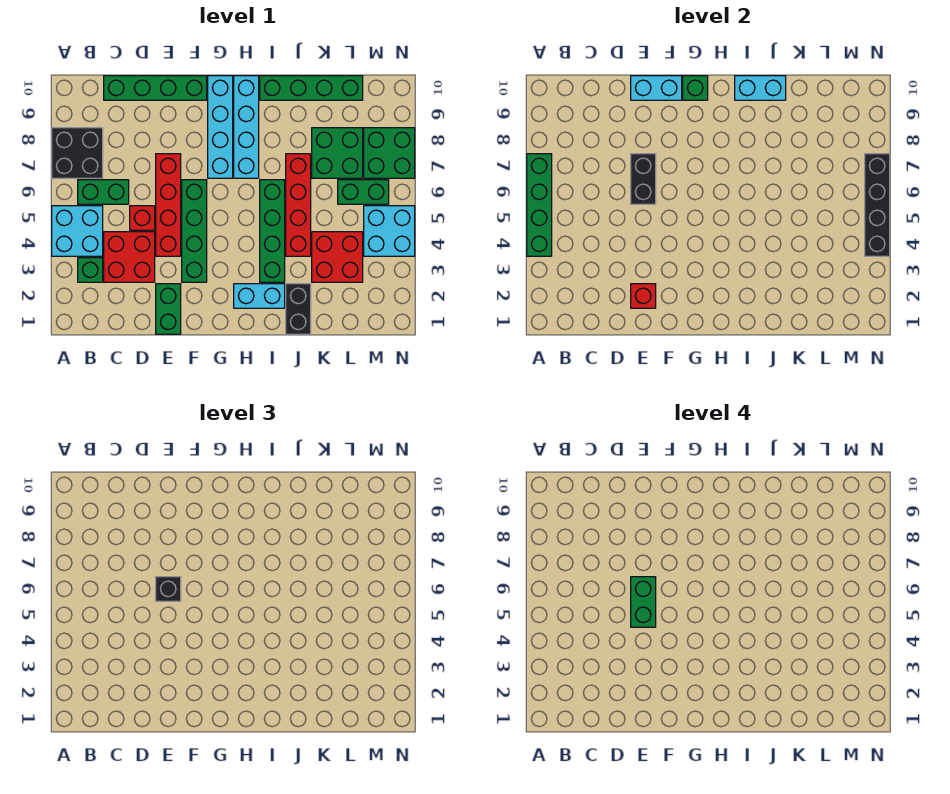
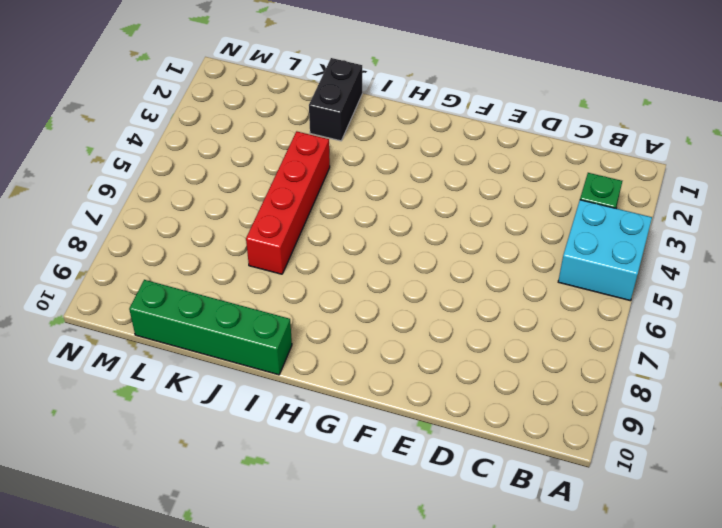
none -> black 2x2 brick [52,128,103,178]
none -> green 1x2 brick [78,180,129,204]
none -> red 2x2 brick [104,232,155,282]
none -> green 1x4 brick [104,76,207,100]

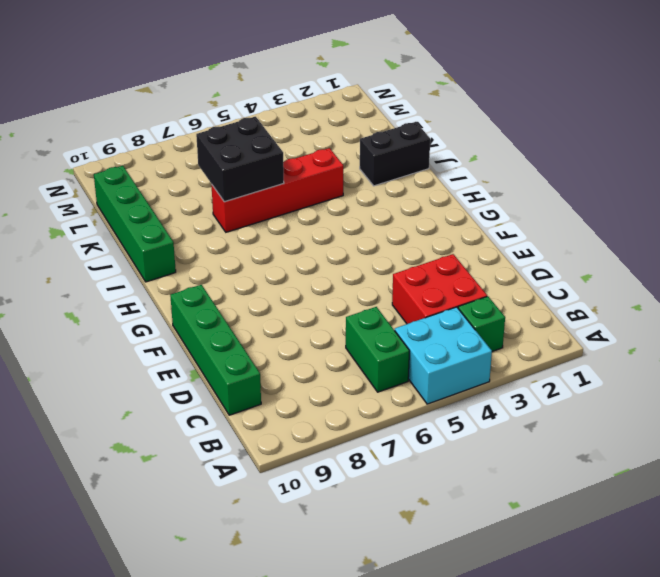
black 2x2 brick [196,117,284,202] -> black 2x2 brick moved to [52,128,103,178]
none -> red 1x1 brick [130,206,155,230]
none -> green 1x2 brick [156,284,181,334]
none -> red 1x4 brick [156,154,181,256]
none -> green 1x4 brick [182,180,207,282]

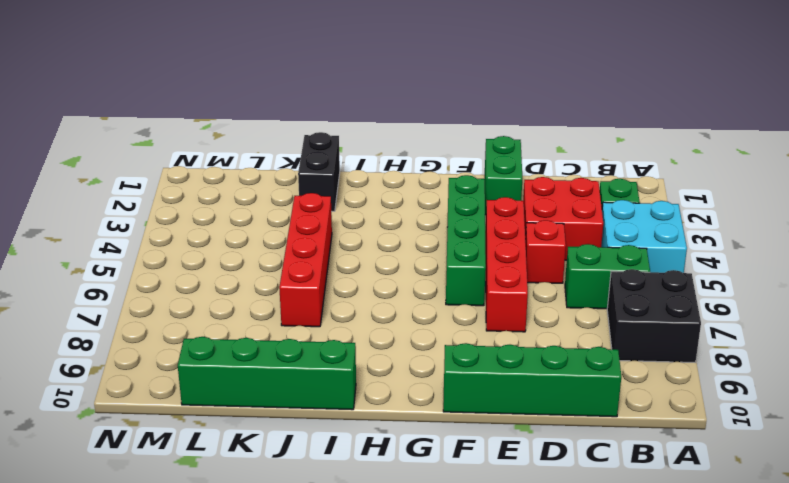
none -> cyan 1x4 brick [208,76,233,178]
none -> cyan 1x2 brick [234,284,285,308]
none -> cyan 1x4 brick [234,76,259,178]
none -> green 1x4 brick [260,180,285,282]

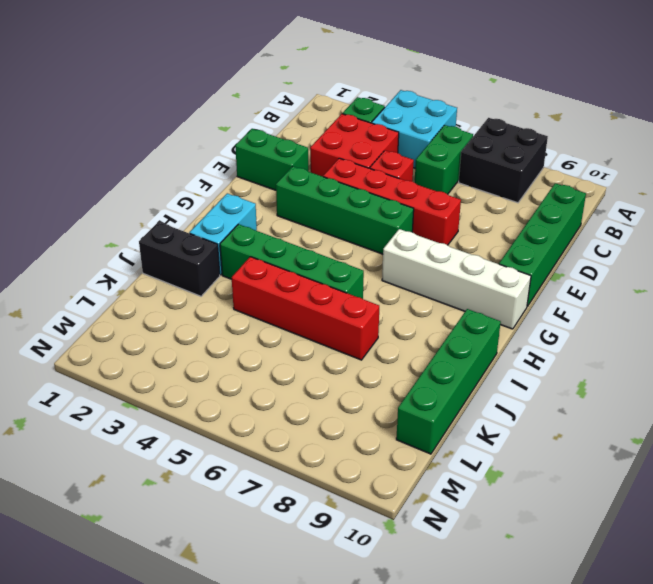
white 1x4 brick [382,229,531,329] -> cyan 1x4 brick [208,76,233,178]
none -> cyan 1x4 brick [234,76,259,178]
none -> red 2x2 brick [312,232,363,282]
none -> green 2x2 brick [312,128,363,178]
none -> green 1x2 brick [338,180,389,204]

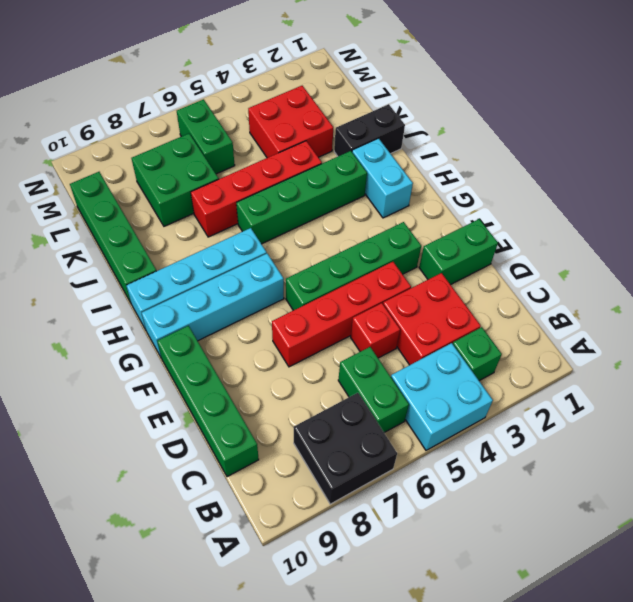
none -> cyan 2x2 brick [364,206,415,256]
none -> green 2x2 brick [364,128,415,178]
none -> green 1x4 brick [527,154,552,256]
none -> red 1x1 brick [631,284,656,308]

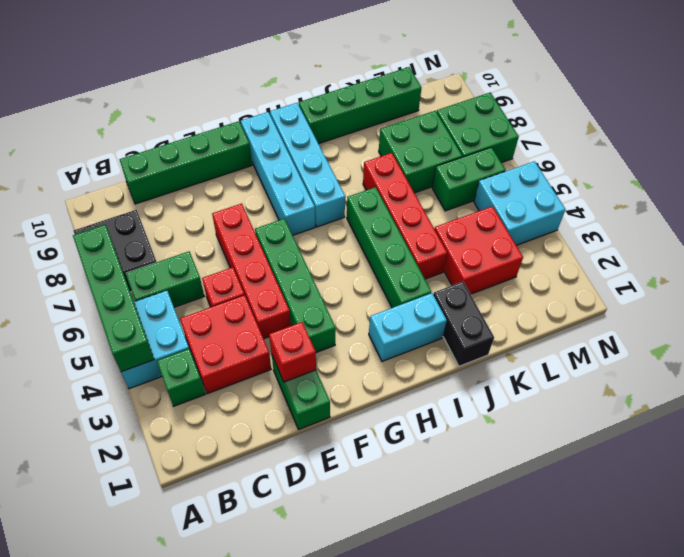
none -> black 1x2 brick [631,154,656,204]
none -> cyan 1x2 brick [631,76,682,100]
none -> green 1x1 brick [683,76,708,100]
none -> cyan 1x2 brick [735,76,786,100]

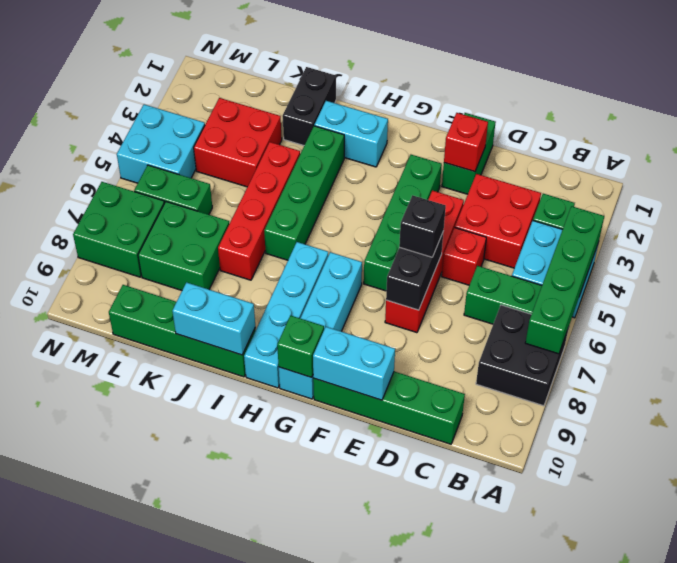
none -> black 1x4 brick [865,154,890,256]
none -> green 1x2 brick [631,577,656,627]

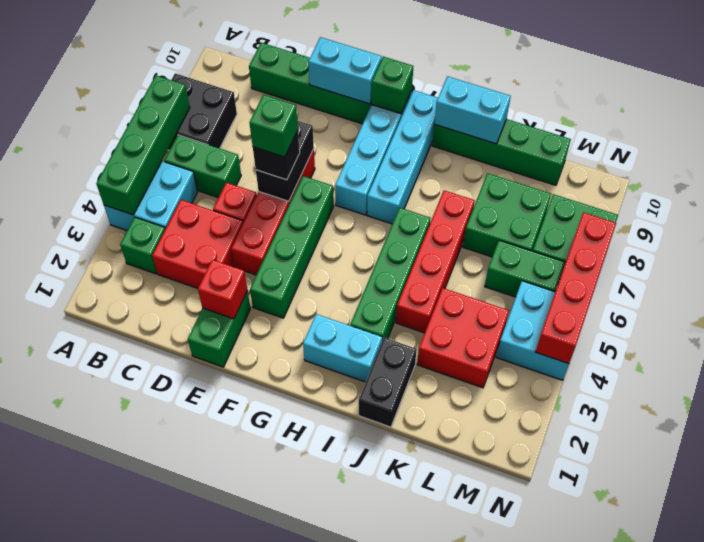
green 1x1 brick [249,95,298,157] -> green 1x2 brick [631,577,656,627]
red 1x4 brick [536,212,616,364] -> black 1x4 brick [865,154,890,256]

